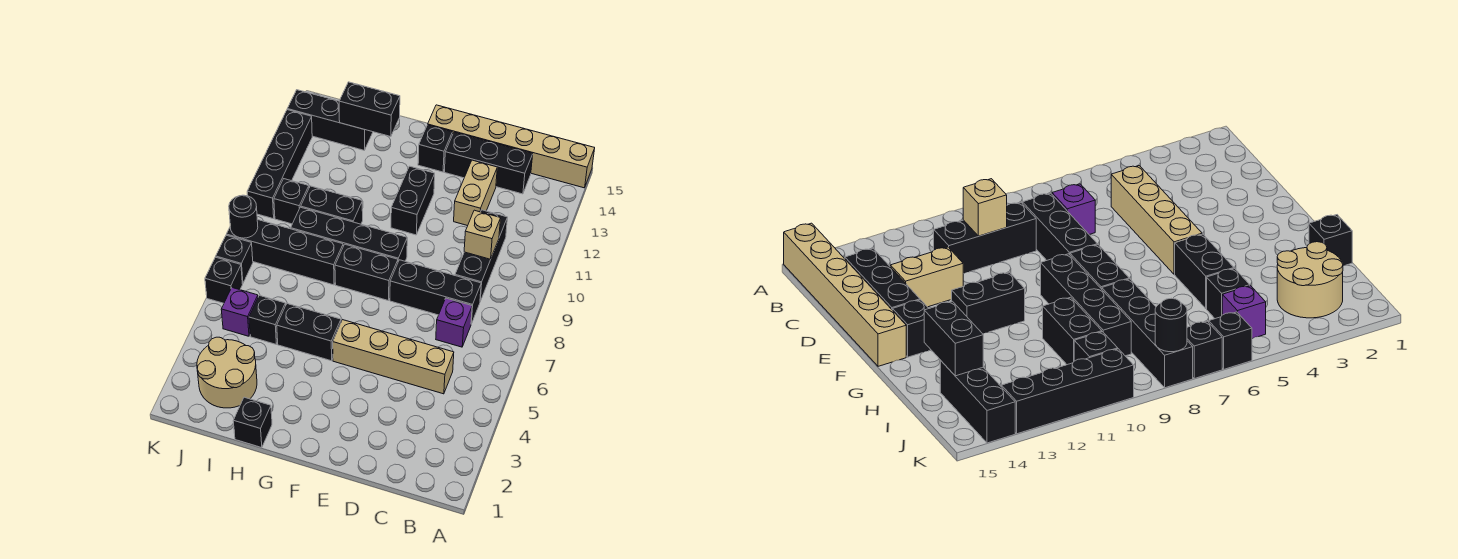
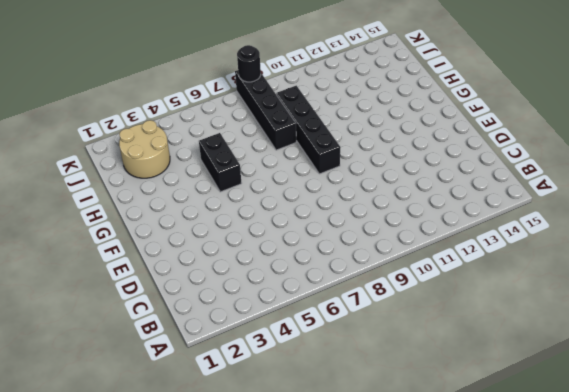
none -> tan 1x6 brick [428,105,595,188]
none -> tan 1x4 brick [333,320,454,394]
none -> purple 1x1 brick [436,298,472,347]

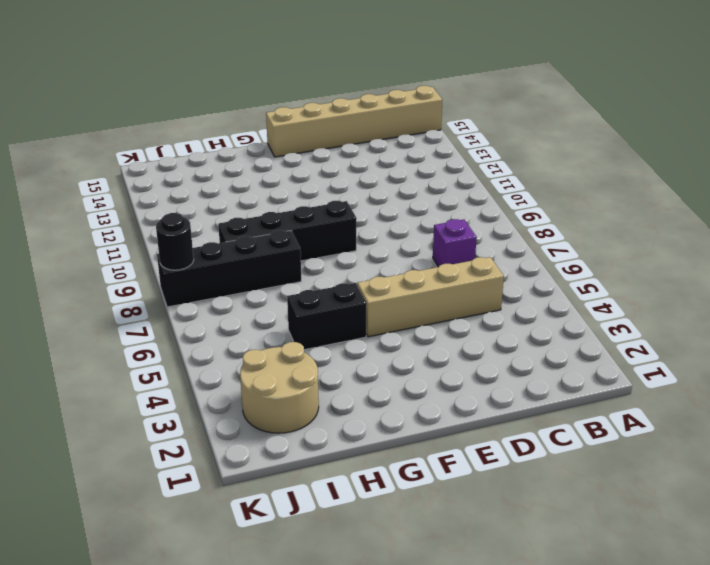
none -> black 1x3 brick [390,260,481,324]
none -> black 1x3 brick [455,210,507,301]
none -> black 1x3 brick [444,132,533,194]

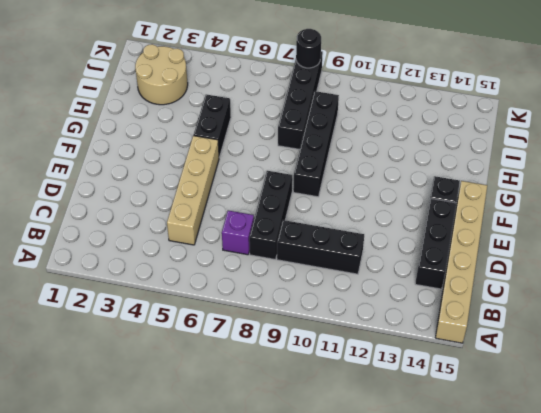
none -> tan 1x2 brick [454,160,497,226]
none -> black 1x2 brick [335,244,398,301]
none -> black 1x2 brick [391,166,435,235]

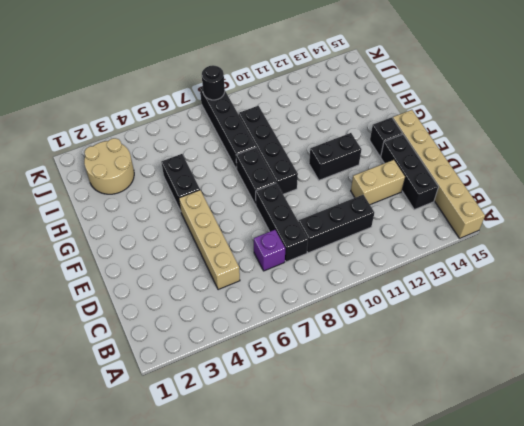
none -> black 1x1 brick [233,397,272,448]
none -> black 1x2 brick [301,186,363,224]
none -> black 1x1 brick [249,295,286,344]

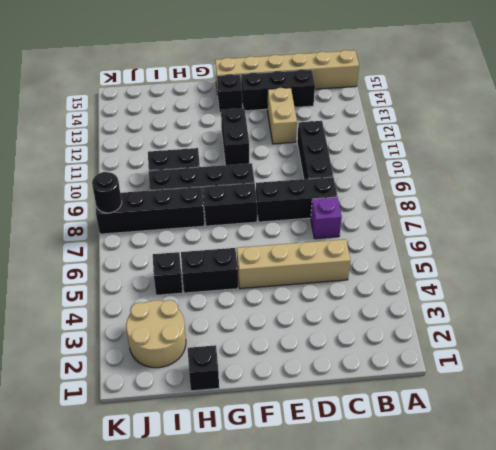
none -> black 1x3 brick [287,90,373,150]
none -> purple 1x1 brick [221,288,258,336]
none -> black 1x1 brick [274,179,309,224]

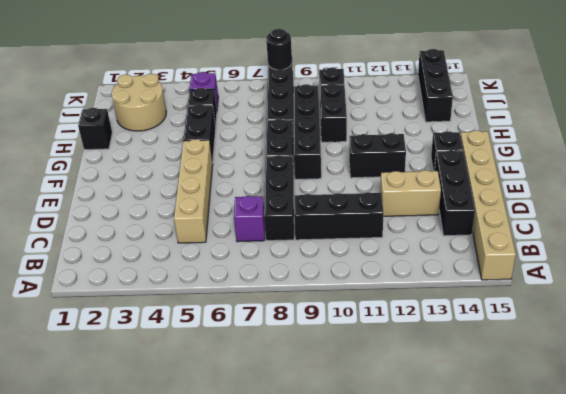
none -> black 1x1 brick [205,257,243,303]
none -> black 1x1 brick [216,235,253,284]
none -> black 1x4 brick [247,110,312,219]

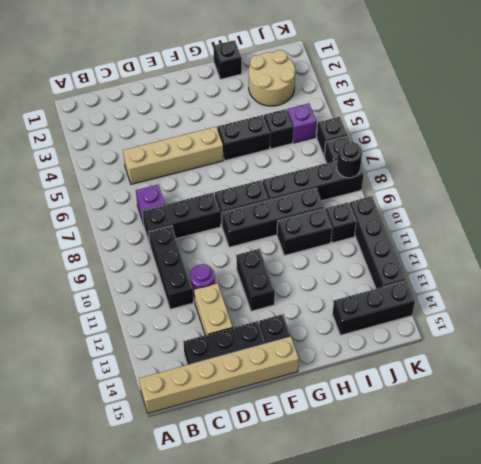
purple 1x1 round brick [190,264,215,297] -> none
none -> tan 1x1 brick [464,210,501,259]
none -> black 1x2 brick [339,82,400,137]

